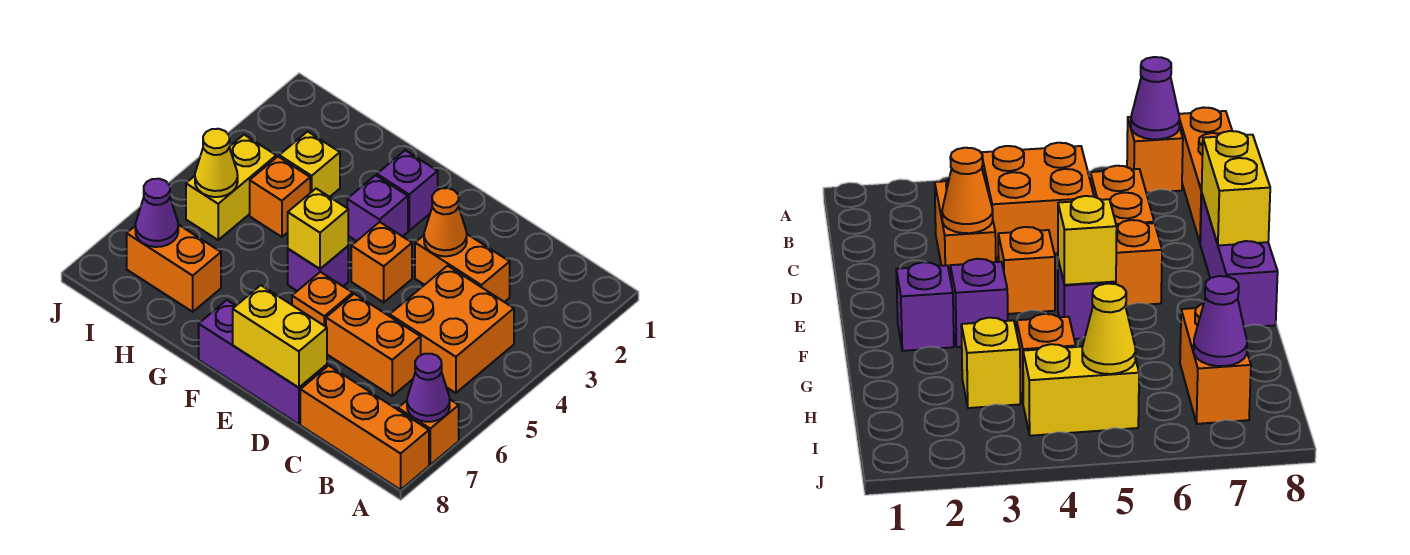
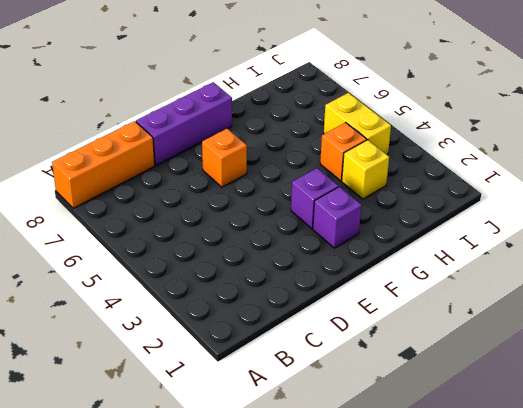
none -> orange 1x1 brick [398,400,459,465]
none -> orange 2x2 brick [390,266,514,393]
none -> orange 1x2 brick [415,234,510,302]

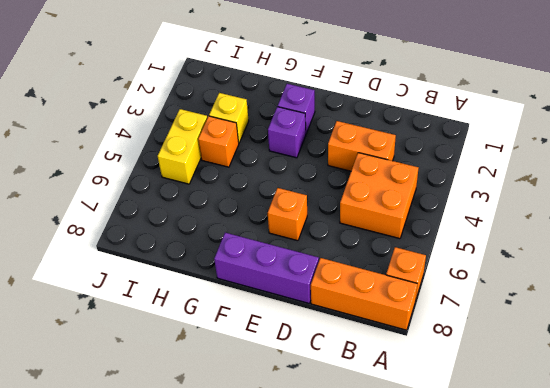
none -> orange 1x2 brick [326,294,421,396]
none -> orange 1x1 brick [351,222,412,302]
none -> purple 1x1 brick [288,246,348,291]

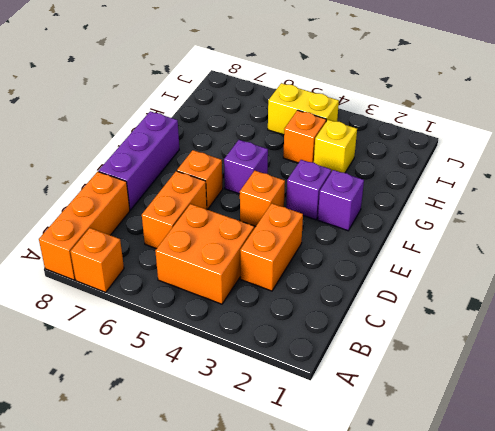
none -> orange 1x2 brick [127,225,221,312]
none -> purple 1x1 cone [407,354,450,422]
none -> orange 1x1 cone [424,188,467,256]

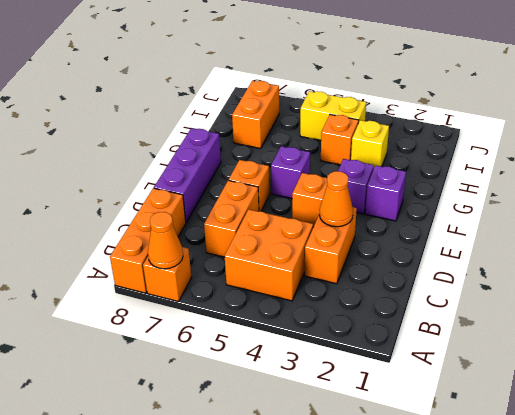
orange 1x1 cone [148,212,183,269] -> purple 1x1 cone [407,354,450,422]
none -> yellow 1x2 brick [233,285,327,388]
none -> yellow 1x1 brick [288,189,348,269]
none -> yellow 1x1 cone [195,129,238,197]

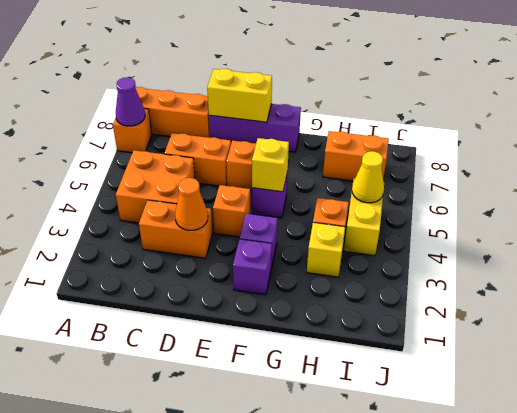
none -> purple 1x1 cone [135,179,178,247]

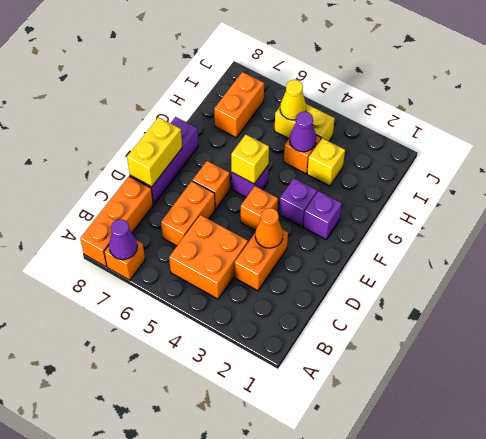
purple 1x1 cone [290,112,316,152] -> purple 1x1 cone moved to [135,179,178,247]

